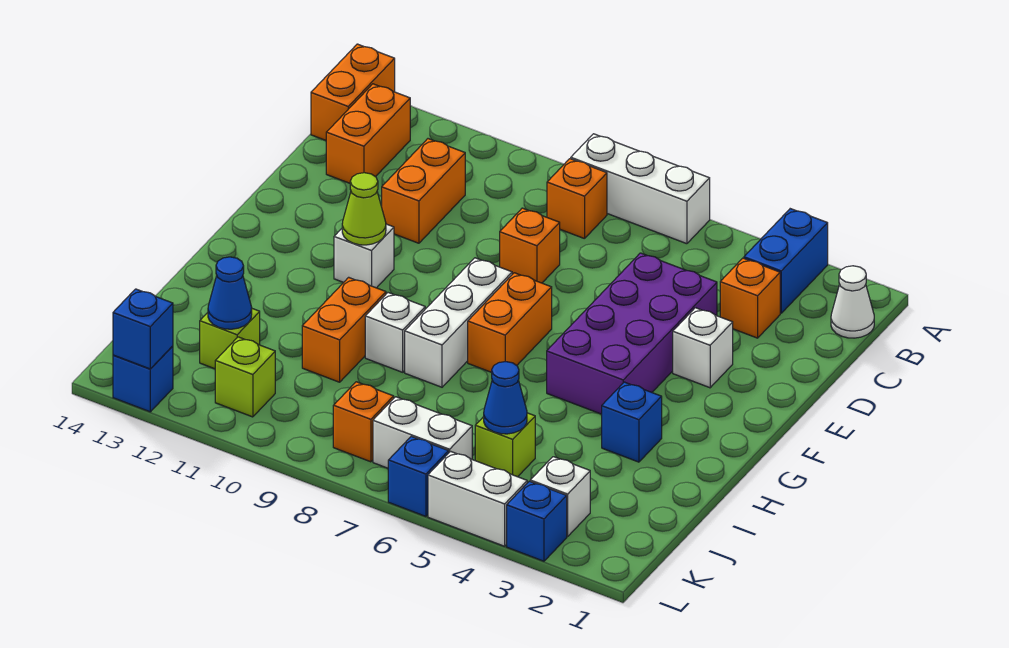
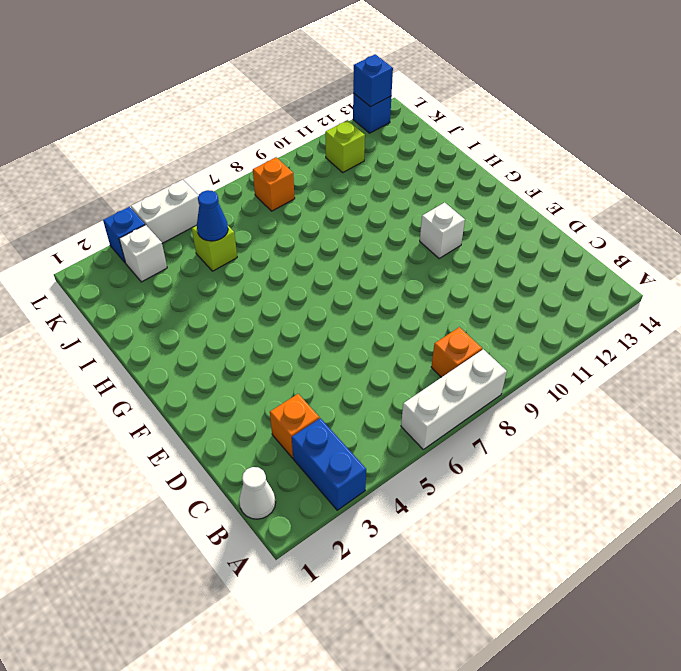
none -> orange 1x2 brick [311,44,395,140]
none -> orange 1x2 brick [326,84,410,183]
none -> orange 1x2 brick [382,139,465,243]
none -> purple 2x4 brick [547,253,717,414]

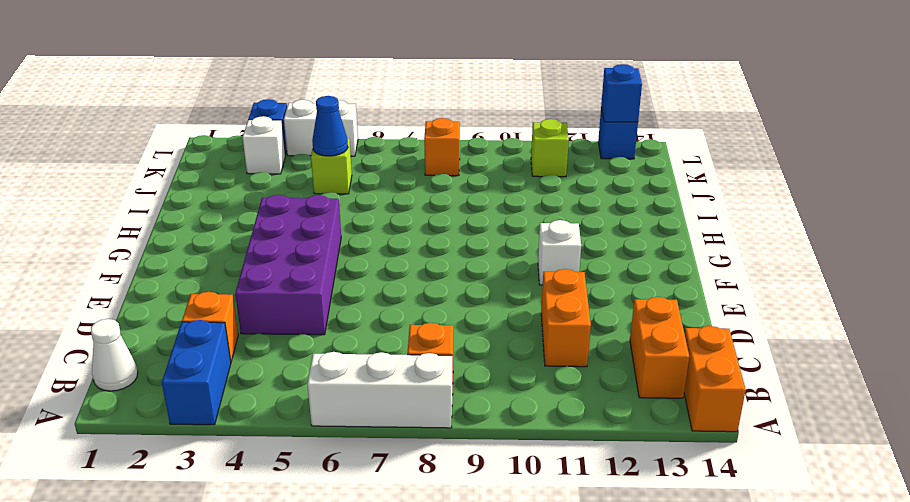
none -> orange 1x1 brick [500,208,560,283]
none -> white 1x1 brick [673,308,733,388]
none -> orange 1x2 brick [468,273,552,372]
none -> white 1x3 brick [405,258,512,387]

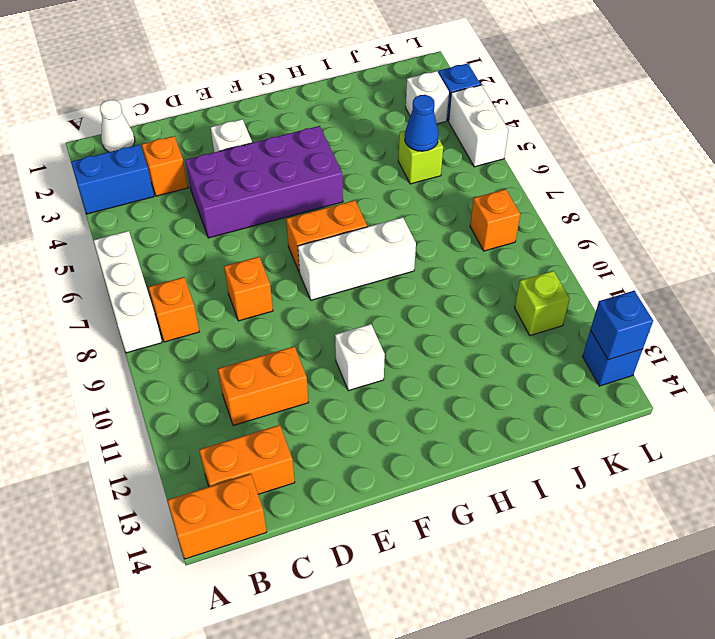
none -> blue 1x1 brick [602,382,662,462]
none -> white 1x1 brick [365,293,425,372]
none -> orange 1x2 brick [302,277,386,382]
none -> lime 1x1 brick [200,309,260,369]

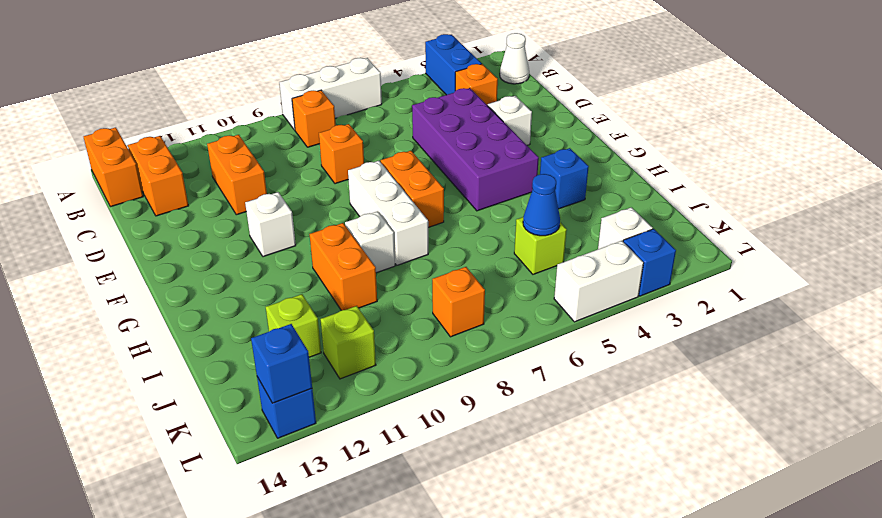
none -> white 1x2 brick [373,397,472,468]
none -> blue 1x1 brick [388,437,449,516]
none -> lime 1x1 cone [342,173,386,245]
none -> blue 1x1 cone [208,257,252,329]

